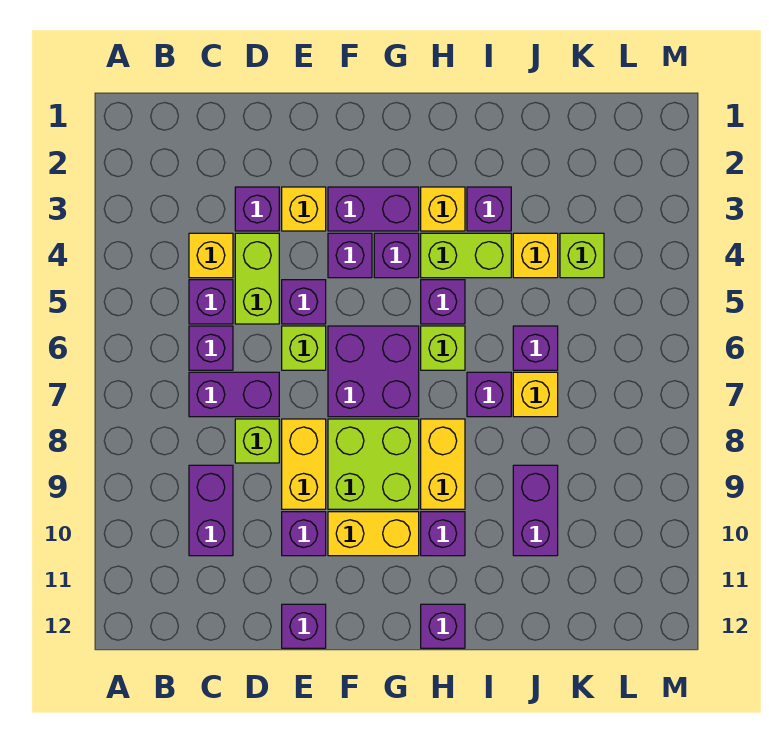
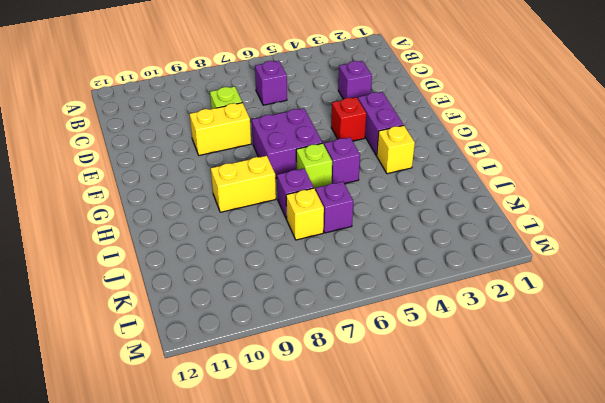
red 1x1 brick [331,97,366,141] -> purple 1x1 brick [328,233,372,278]
none -> yellow 1x1 brick [189,233,233,278]
none -> purple 1x1 brick [189,280,233,324]
none -> purple 1x2 brick [189,372,279,417]
none -> purple 1x2 brick [189,465,233,556]

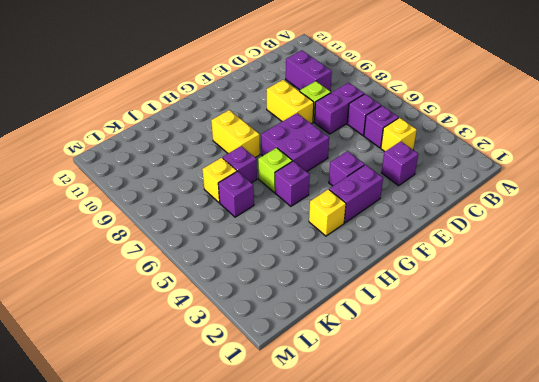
none -> lime 1x2 brick [235,233,279,324]
none -> yellow 1x1 brick [282,187,326,231]
none -> purple 1x1 brick [282,280,326,324]
none -> lime 1x1 brick [282,326,326,370]

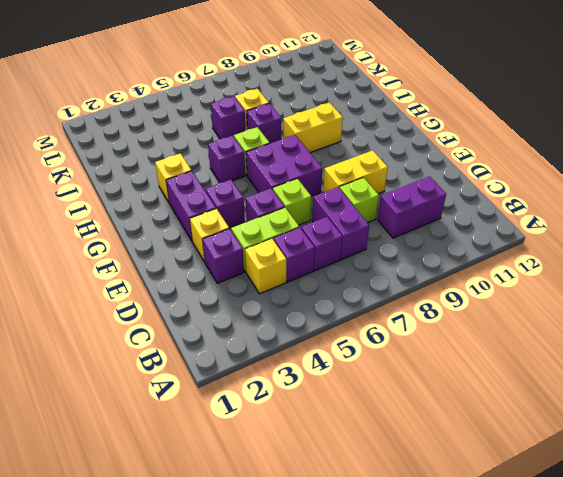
none -> purple 1x1 brick [282,512,326,556]
none -> purple 1x1 brick [282,604,326,648]
none -> lime 2x2 brick [328,419,419,509]
none -> yellow 1x2 brick [328,512,419,556]

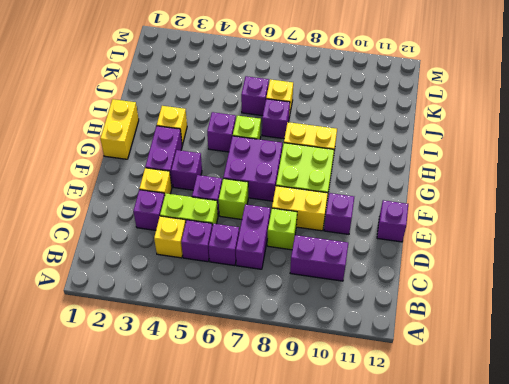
yellow 1x2 brick [100,99,139,159] -> yellow 1x2 brick moved to [328,512,419,556]
none -> purple 1x1 brick [374,233,419,278]
none -> lime 1x2 brick [421,233,511,278]
none -> purple 1x1 brick [421,512,465,556]
none -> purple 1x1 brick [421,604,465,648]

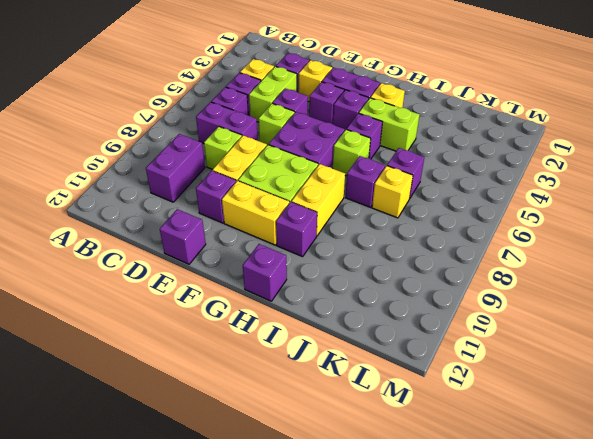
none -> purple 1x1 brick [467,187,511,231]
none -> yellow 1x1 brick [513,233,558,278]
none -> purple 1x2 brick [513,465,558,556]
none -> lime 1x1 brick [560,233,604,278]

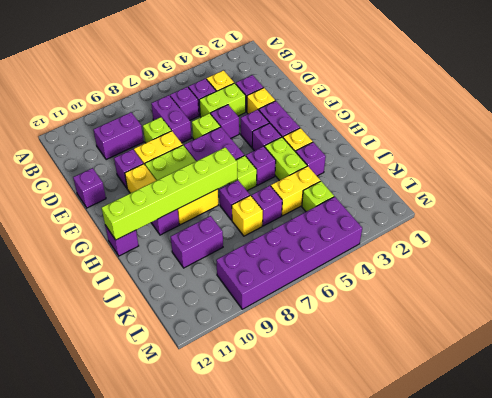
lime 1x6 brick [102,147,237,240] -> none
yellow 1x2 brick [271,166,320,216] -> yellow 1x1 brick [513,233,558,278]
purple 2x6 brick [216,197,362,309] -> none

